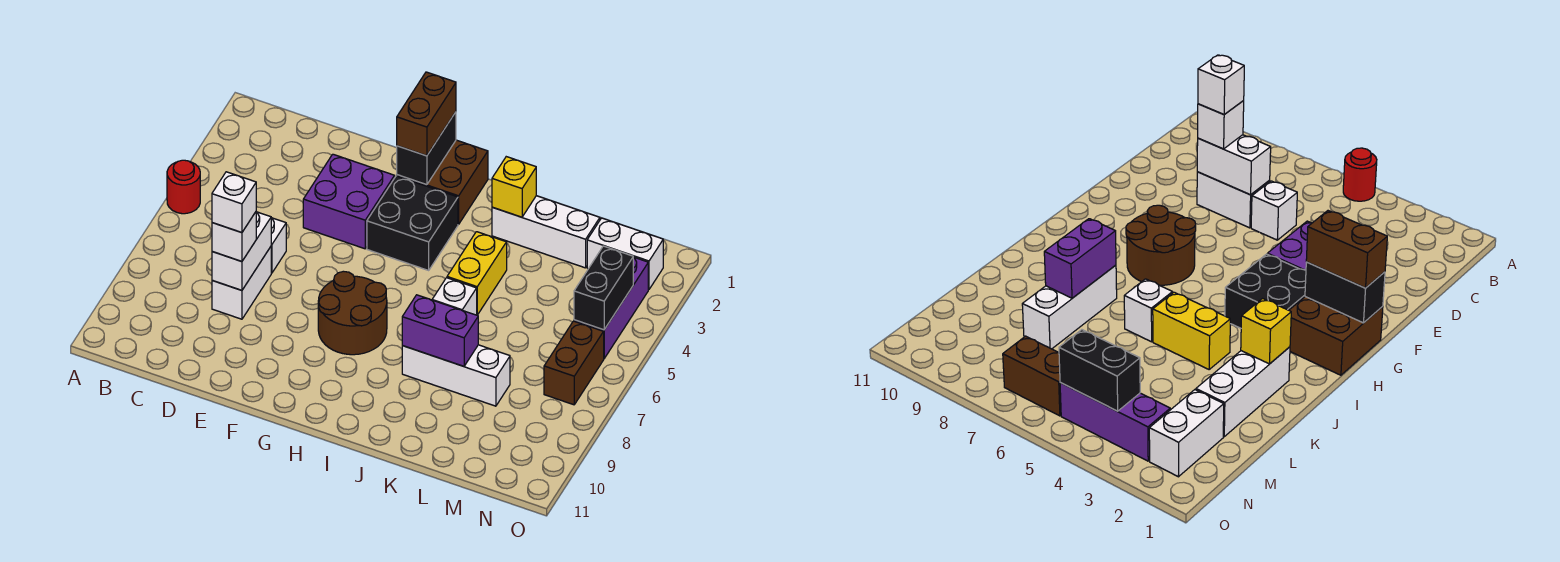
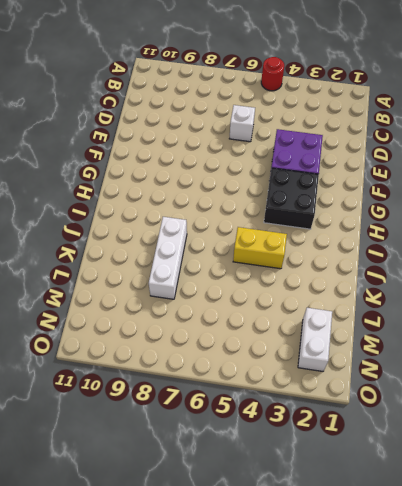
none -> white 1x2 brick [212,247,271,319]
none -> brown 2x2 brick [397,140,488,224]
none -> brown 2x2 round brick [318,271,387,355]

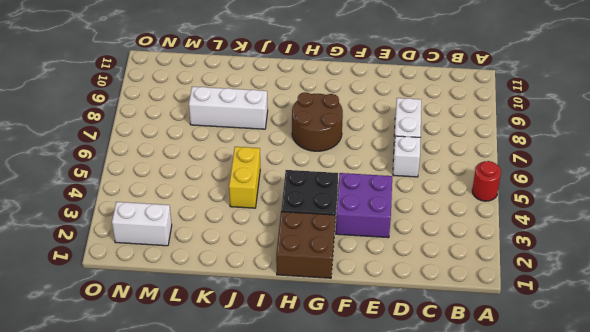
none -> white 1x3 brick [492,196,600,268]
none -> white 1x1 brick [432,278,477,315]
none -> purple 1x3 brick [574,257,648,358]

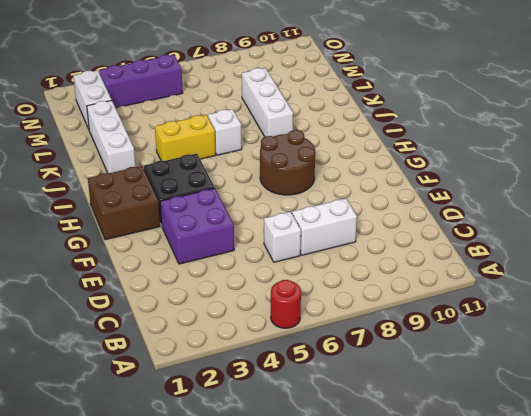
none -> brown 1x2 brick [544,321,604,405]
none -> white 1x2 brick [212,212,271,290]
none -> black 1x2 brick [397,112,456,185]

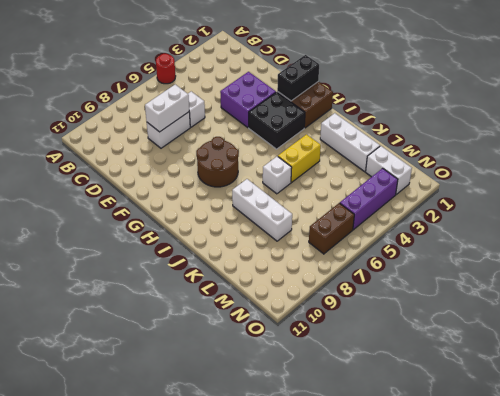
none -> yellow 1x1 brick [492,157,536,217]
none -> purple 1x2 brick [402,295,478,366]
none -> black 1x2 brick [574,246,633,330]

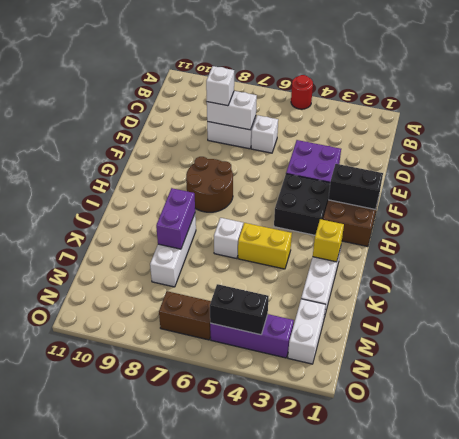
none -> brown 1x2 brick [397,72,456,156]
none -> white 1x1 brick [212,172,256,233]

